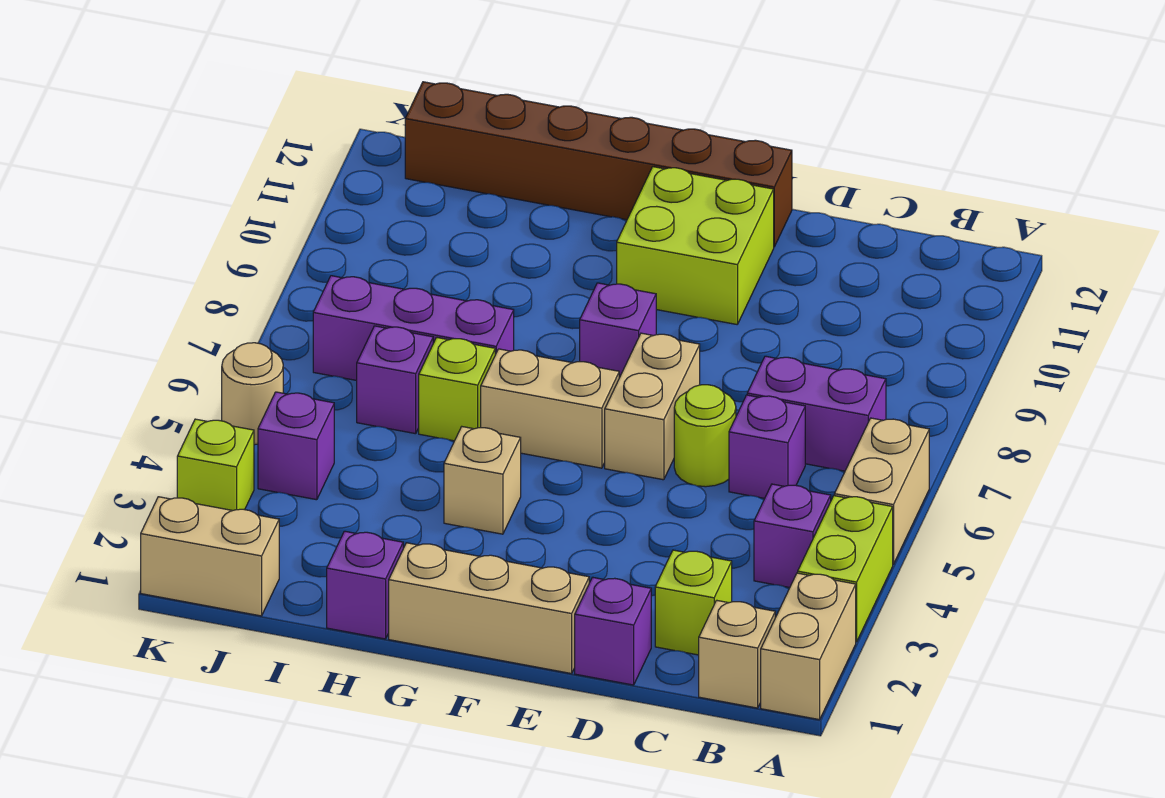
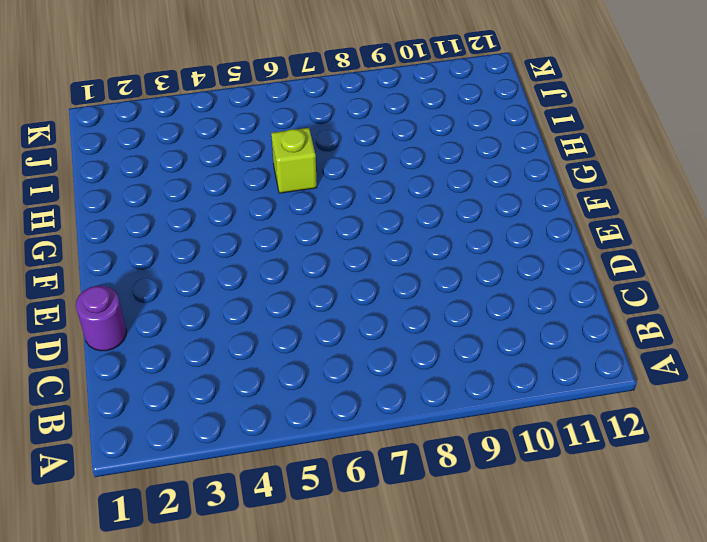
purple 1x1 round brick [76,286,127,351] -> purple 1x1 brick [575,577,651,685]
none -> tan 1x2 brick [761,573,856,720]
none -> lime 1x2 brick [798,496,893,642]
none -> tan 1x2 brick [834,418,929,564]

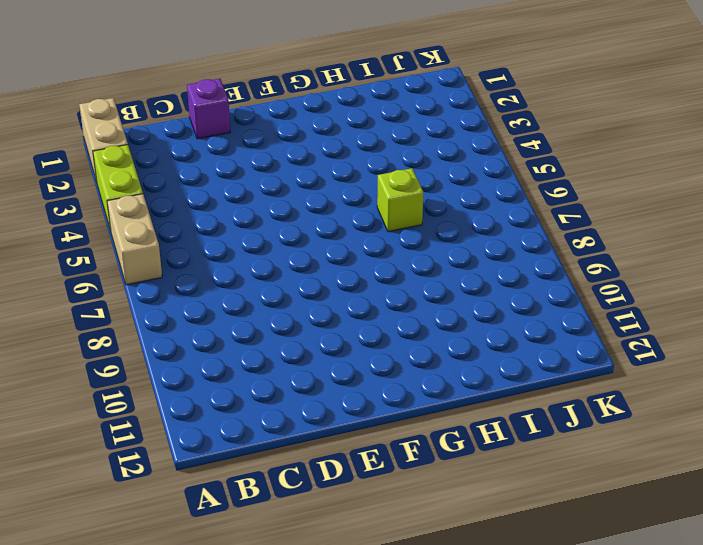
none -> tan 1x1 brick [699,600,775,708]
none -> purple 1x1 brick [754,484,831,587]
none -> purple 1x2 brick [747,356,886,471]

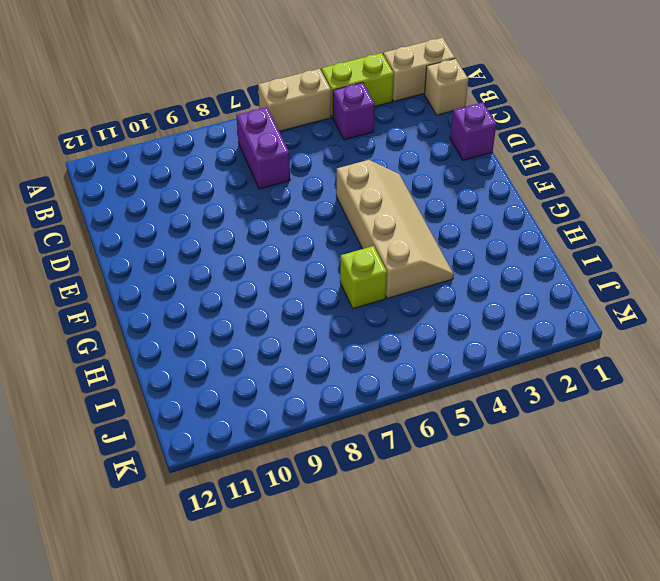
tan 2x4 slope [336,160,454,299] -> tan 1x1 brick [444,427,521,534]
none -> lime 1x1 brick [655,550,732,655]
none -> purple 1x1 brick [729,395,805,498]
none -> lime 1x1 round brick [674,385,736,487]

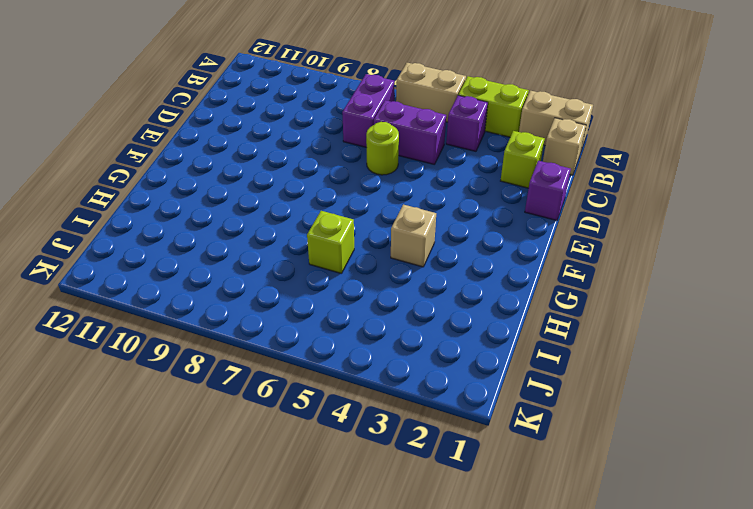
purple 1x2 brick [374,100,446,164] -> purple 1x1 brick [729,395,805,498]
none -> tan 1x3 brick [389,543,589,674]
none -> tan 1x2 brick [605,333,700,480]
none -> lime 2x2 brick [617,167,774,324]

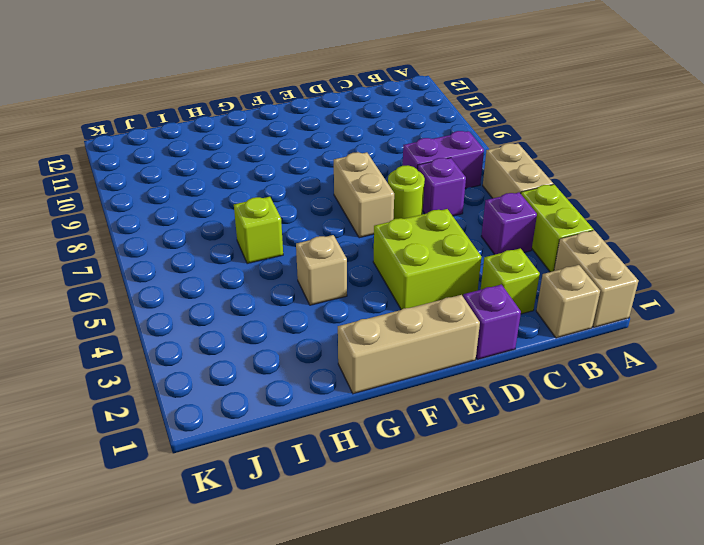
lime 2x2 brick [373,209,481,310] -> lime 2x2 brick moved to [617,167,774,324]
none -> brown 1x6 brick [405,82,792,247]
none -> tan 1x2 brick [481,349,619,468]
none -> purple 1x1 brick [580,283,656,378]

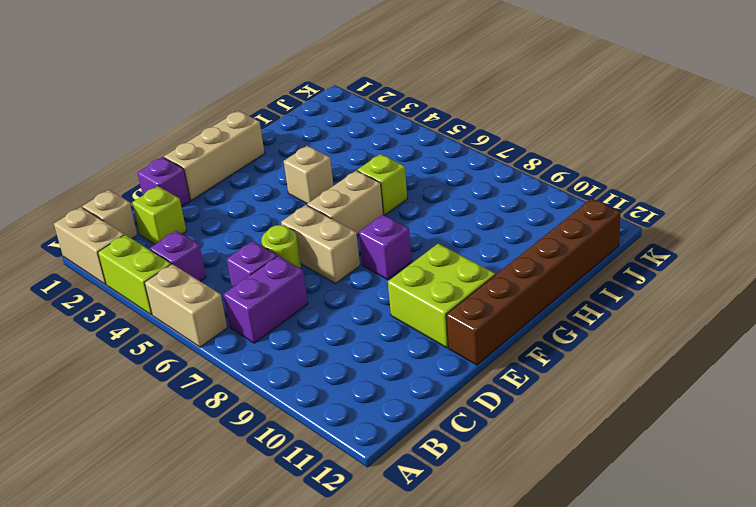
none -> purple 1x1 brick [327,531,403,639]
none -> purple 1x3 brick [313,276,514,380]
none -> purple 1x1 brick [357,326,433,434]

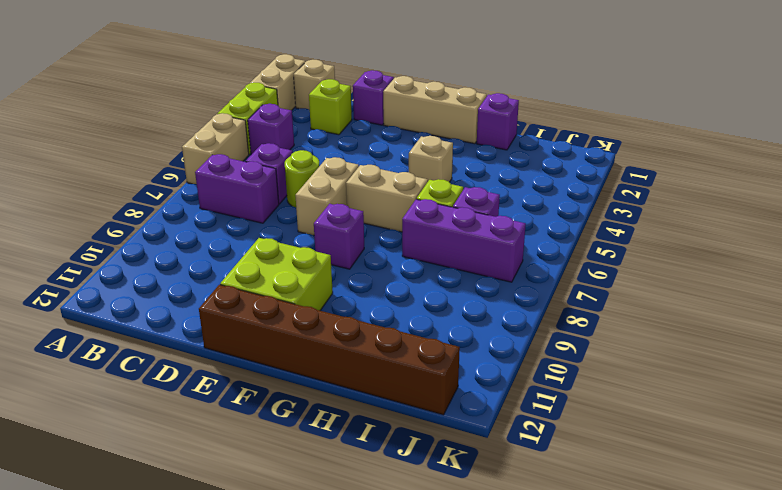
none -> tan 1x2 brick [141,497,279,616]
none -> purple 1x1 brick [258,392,334,500]
none -> lime 1x1 brick [177,419,254,511]

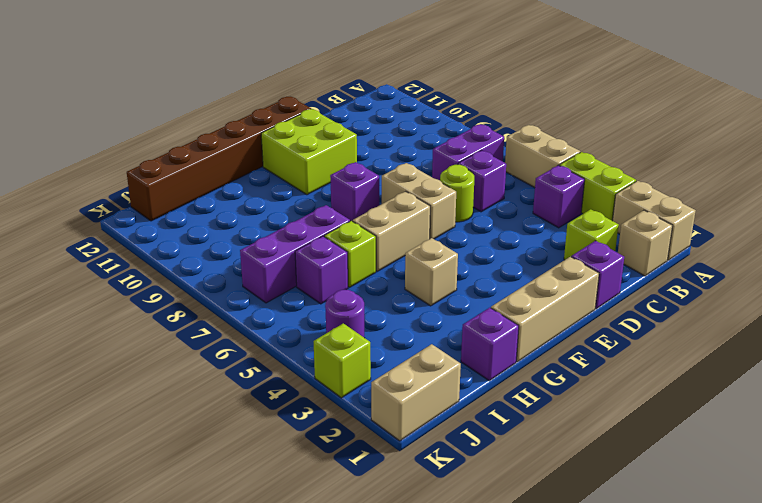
purple 1x1 round brick [325,290,364,337] -> purple 1x1 brick [258,392,334,500]
none -> tan 1x1 round brick [222,343,283,445]

